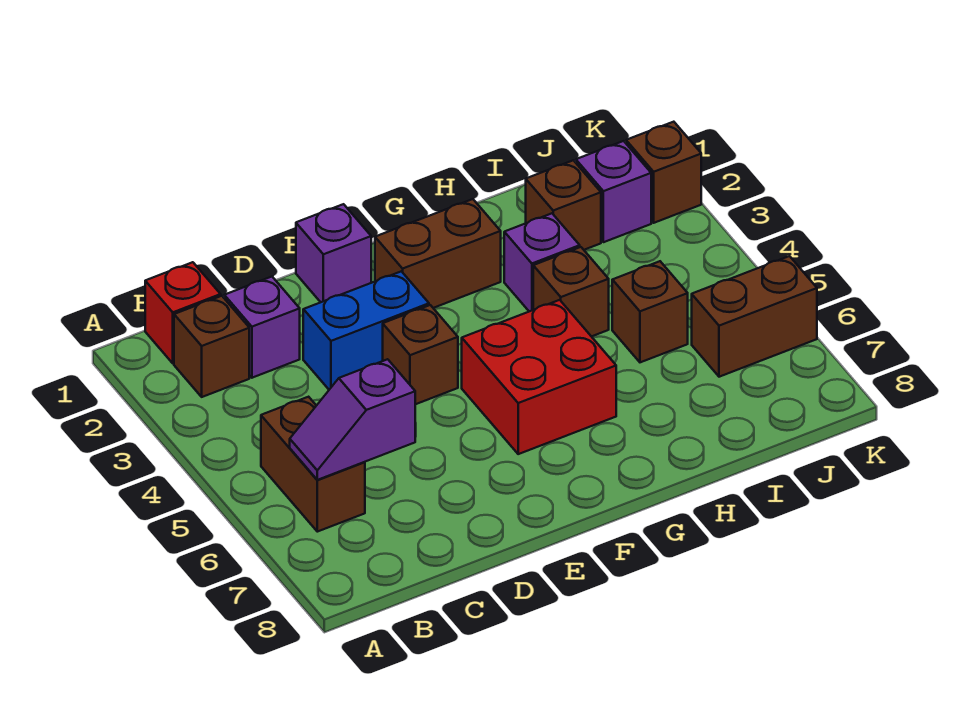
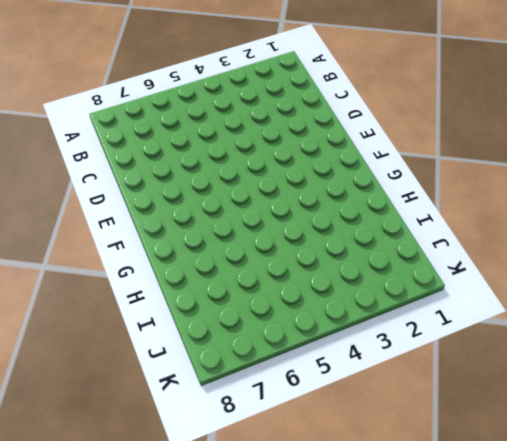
none -> red 1x1 brick [145,262,221,363]
none -> brown 1x1 brick [174,296,249,397]
none -> brown 1x2 brick [261,397,365,532]

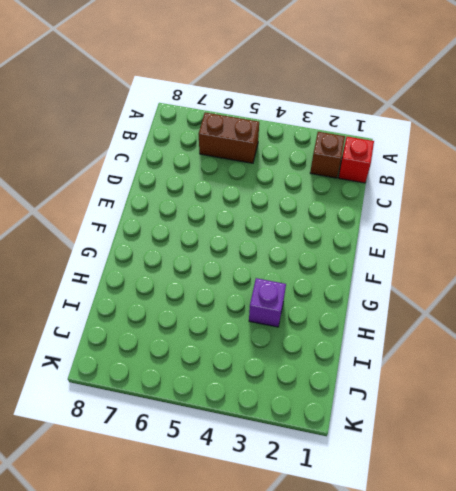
none -> purple 1x1 brick [224,277,300,378]
none -> blue 1x2 brick [303,271,429,390]
none -> purple 1x1 brick [296,204,371,302]

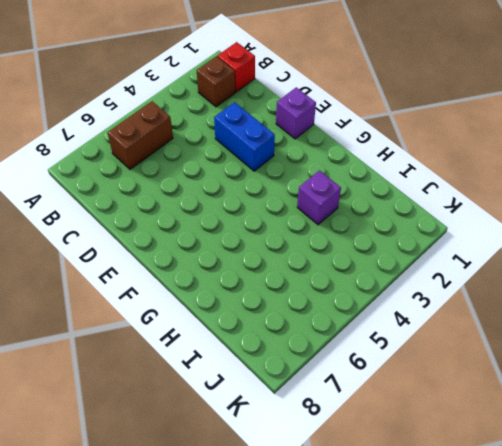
none -> purple 1x1 brick [224,277,300,378]
none -> brown 1x1 brick [383,305,458,404]
none -> brown 1x2 brick [375,199,501,308]

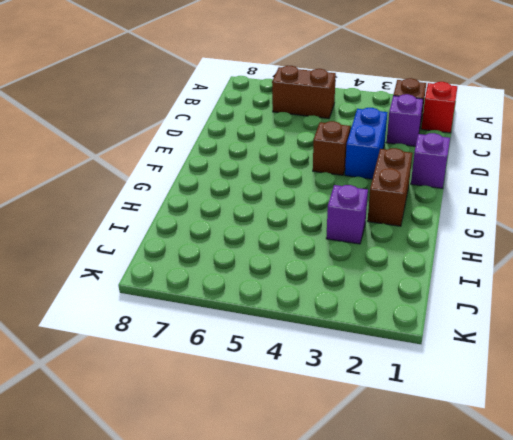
none -> red 2x2 brick [462,300,616,454]
none -> brown 1x1 brick [533,247,609,337]
none -> brown 1x1 brick [526,160,601,250]

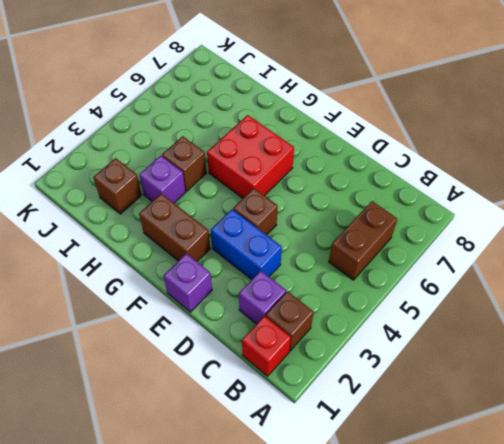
none -> brown 1x1 brick [612,261,688,362]
none -> purple 1x1 brick [576,141,651,242]
none -> brown 1x2 brick [692,256,817,377]

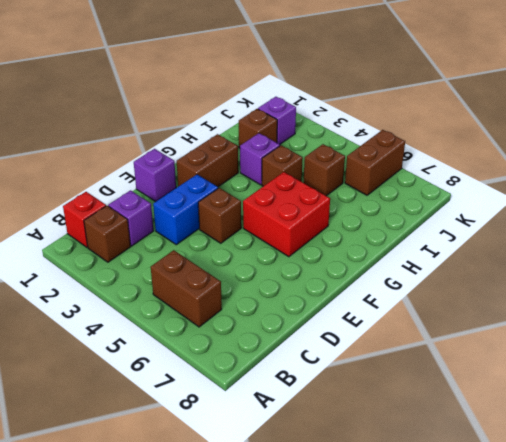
none -> brown 1x1 brick [626,122,701,223]
none -> purple 1x2 slope [290,359,415,480]

